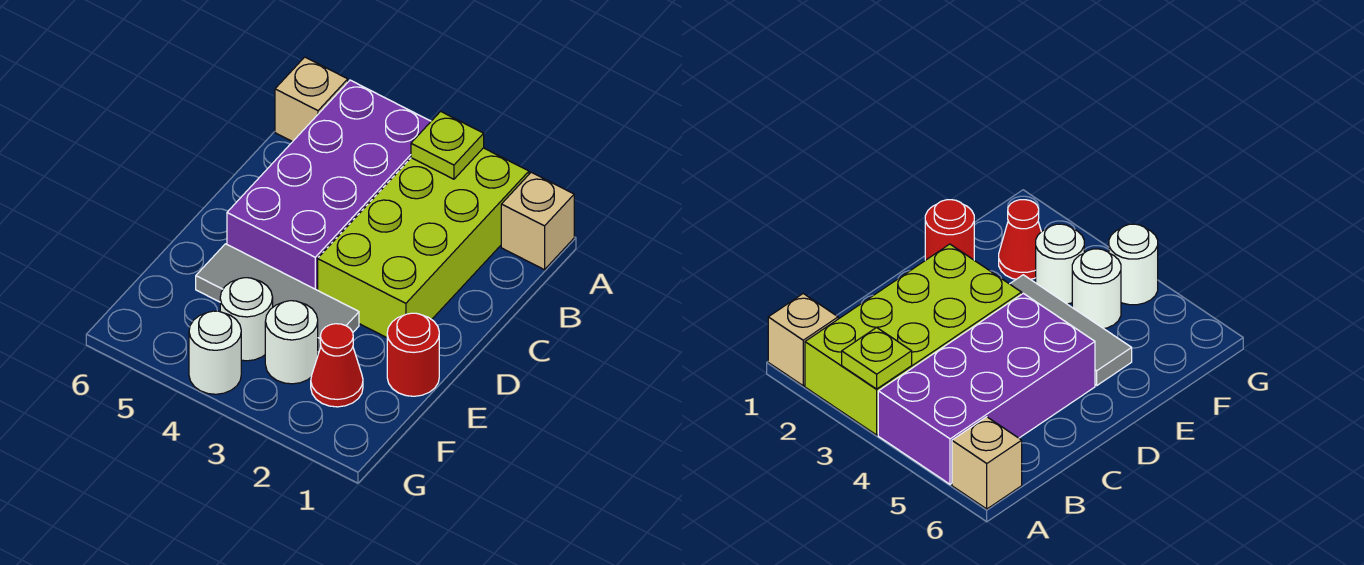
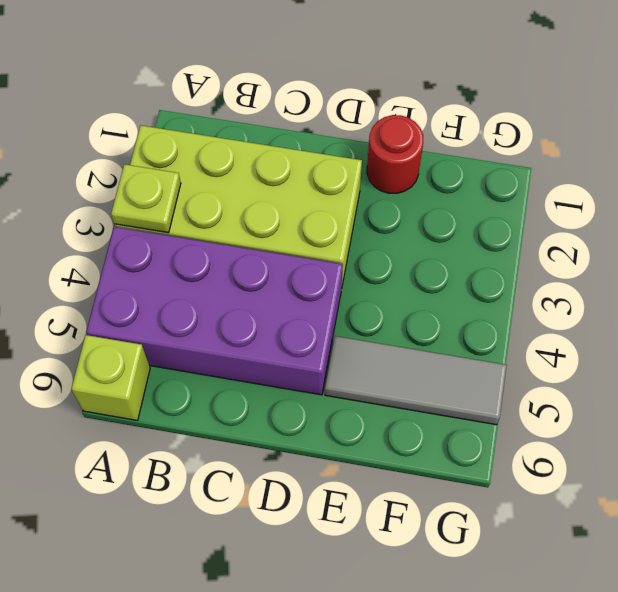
lime 1x1 brick [71,335,150,420] -> tan 1x1 brick [275,57,348,142]
grey 1x3 tile [325,336,507,425] -> grey 1x3 tile turned to [196,244,359,352]
none -> tan 1x1 brick [501,172,574,270]
none -> red 1x1 cone [311,324,363,407]

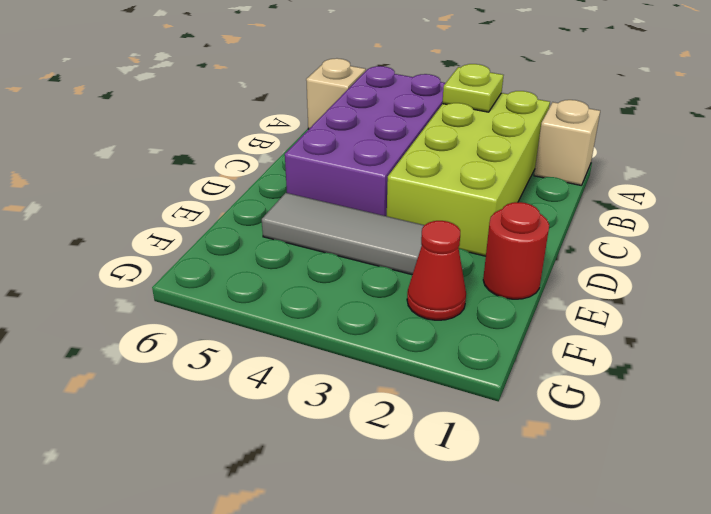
none -> white 1x1 round brick [265,301,318,384]
none -> white 1x1 round brick [220,278,273,361]

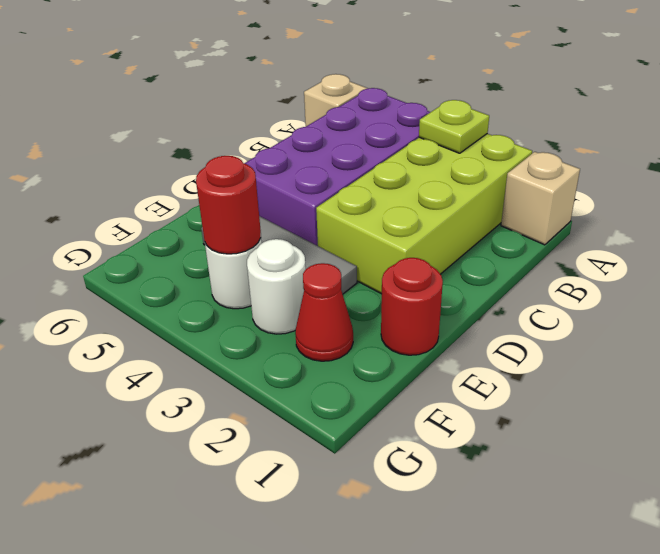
red 1x1 round brick [196,156,261,254] -> none
none -> white 1x1 round brick [189,311,241,394]

